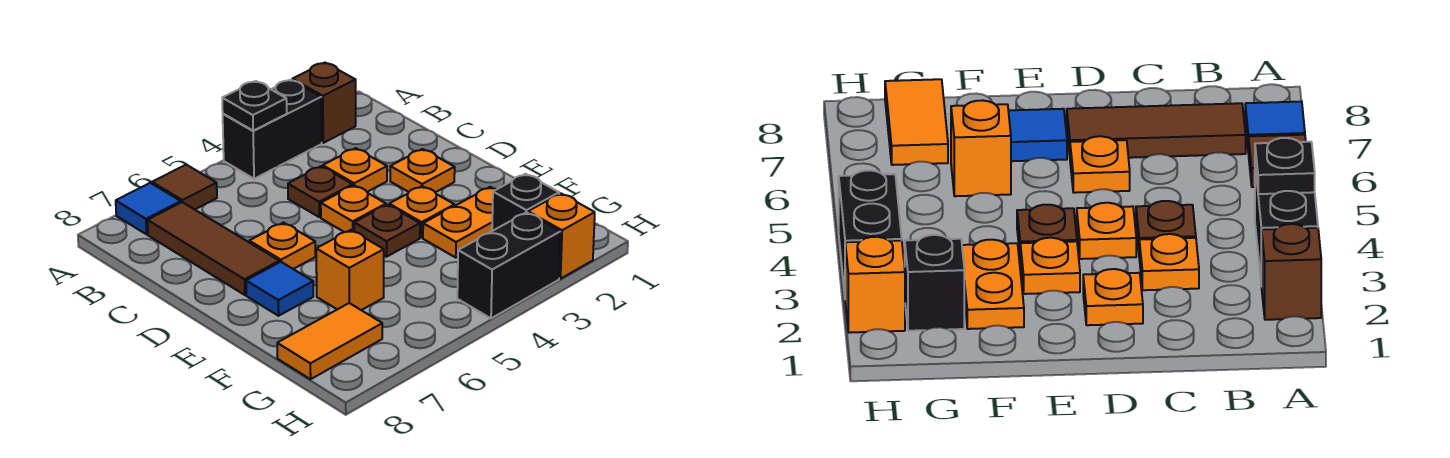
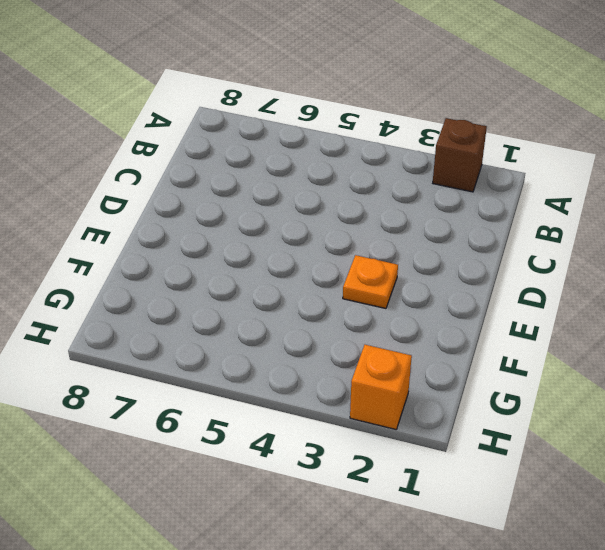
none -> black 1x2 brick [223,80,322,179]
none -> brown 1x1 tile [152,165,217,209]
none -> blue 1x1 tile [116,183,181,234]

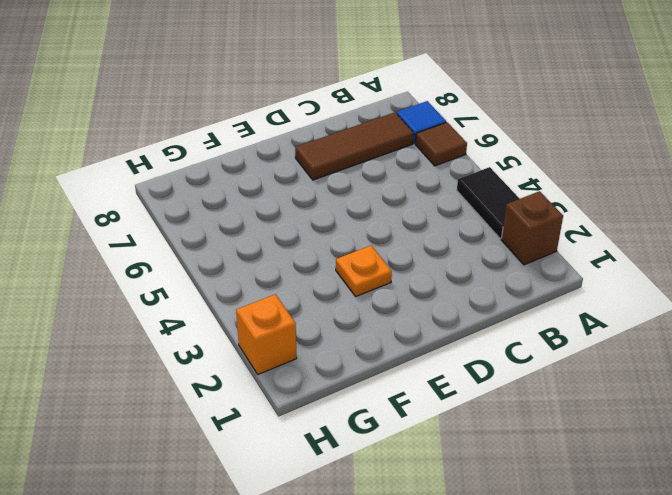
black 1x2 tile [457,167,520,239] -> black 1x2 brick [223,80,322,179]
none -> orange 1x1 plate [323,148,387,192]
none -> brown 1x1 plate [288,166,353,217]
none -> orange 1x1 plate [390,149,455,192]

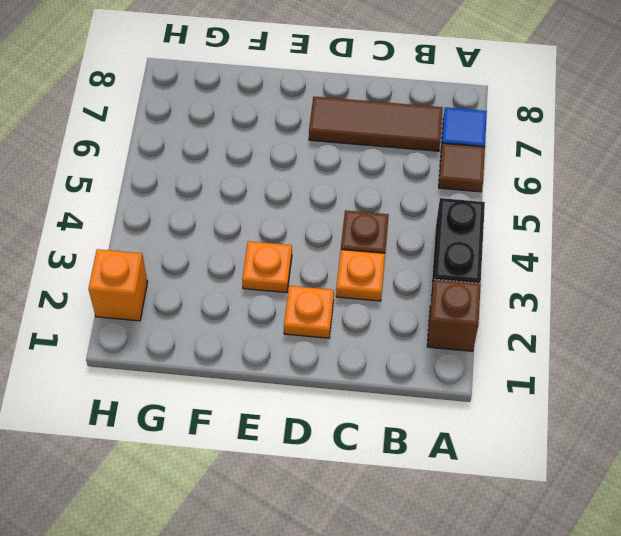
none -> orange 1x1 plate [321,185,386,232]
none -> orange 1x1 plate [249,223,316,269]
none -> brown 1x1 plate [354,205,420,257]

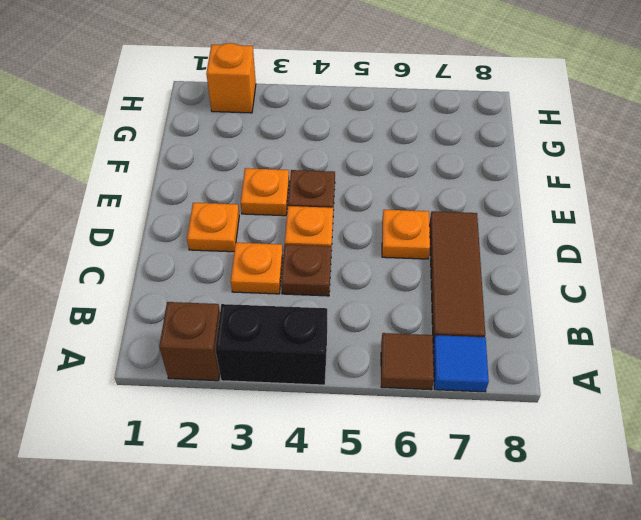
none -> blue 1x1 tile [246,262,313,316]
none -> orange 1x2 plate [423,187,497,257]
none -> orange 1x1 brick [316,230,384,310]

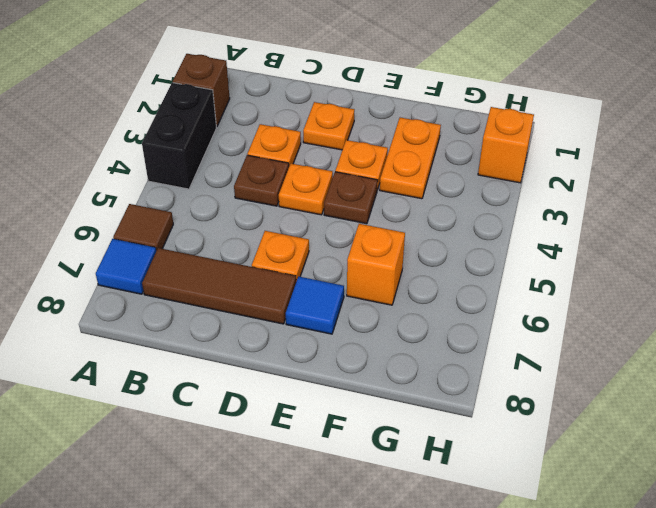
none -> black 1x1 brick [492,174,559,231]
none -> orange 1x2 tile [277,303,382,379]
none -> black 1x2 brick [457,212,560,318]

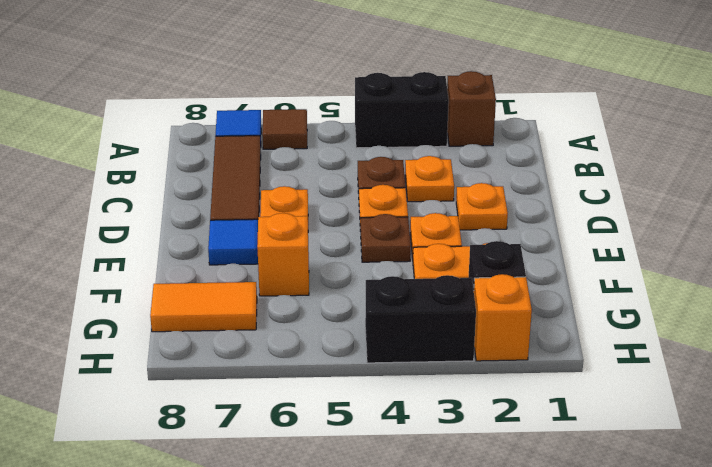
none -> black 1x1 plate [222,81,287,131]

